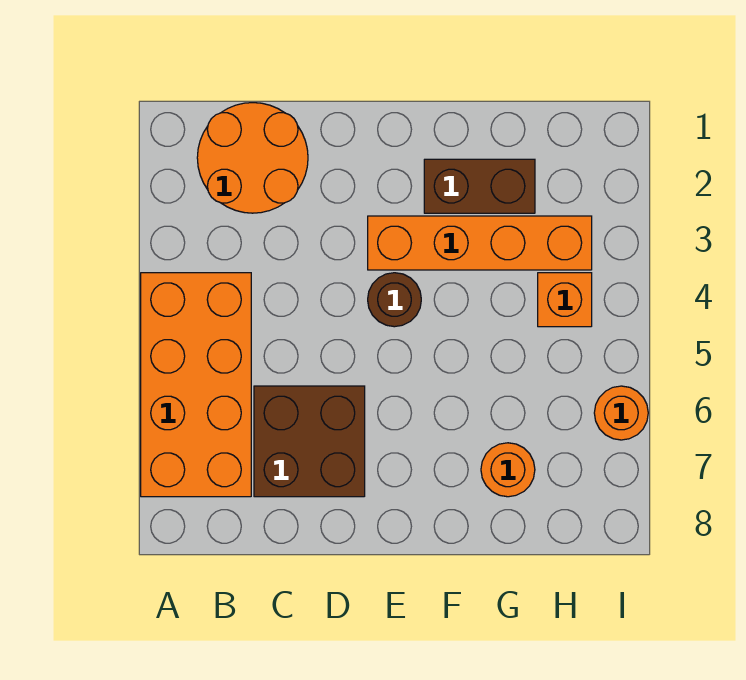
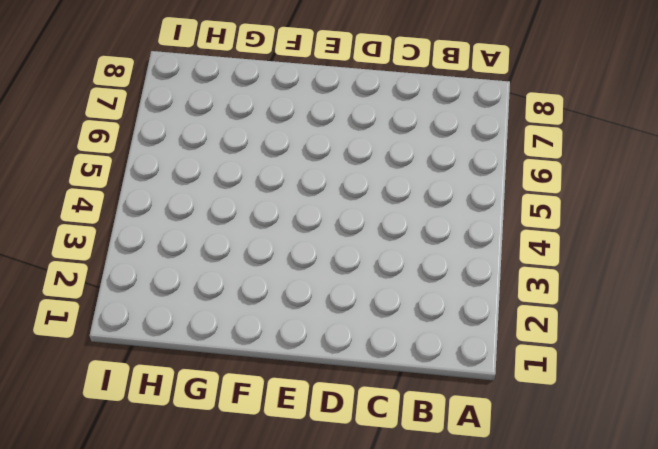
none -> orange 2x4 brick [141,273,251,497]
none -> orange 2x2 round brick [197,103,308,213]

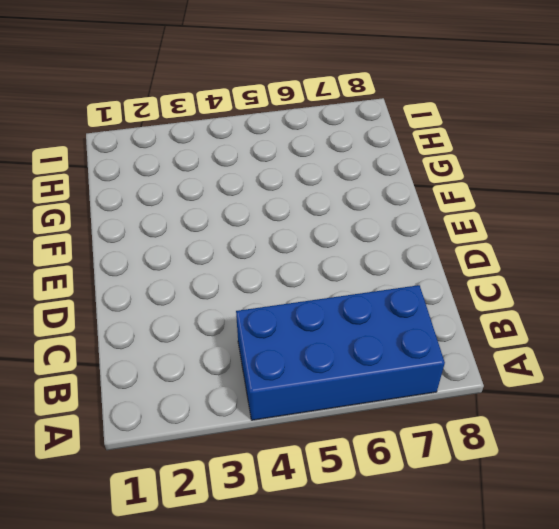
blue 2x4 brick [236,285,445,420] -> orange 2x4 brick [141,273,251,497]
none -> orange 2x2 round brick [197,103,308,213]
none -> brown 2x2 brick [254,386,365,497]

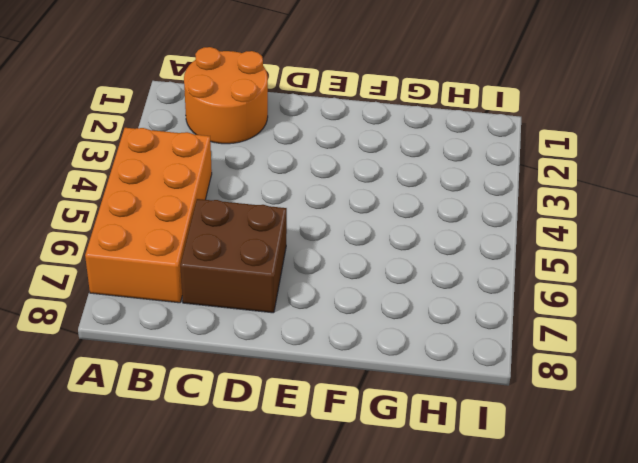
none -> orange 1x4 brick [368,216,592,270]
none -> brown 1x1 round brick [368,273,421,327]

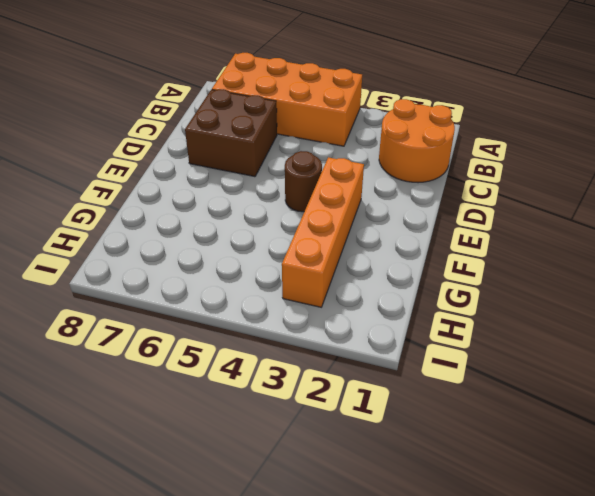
none -> brown 1x2 brick [424,159,535,213]
none -> orange 1x1 round brick [481,443,535,497]

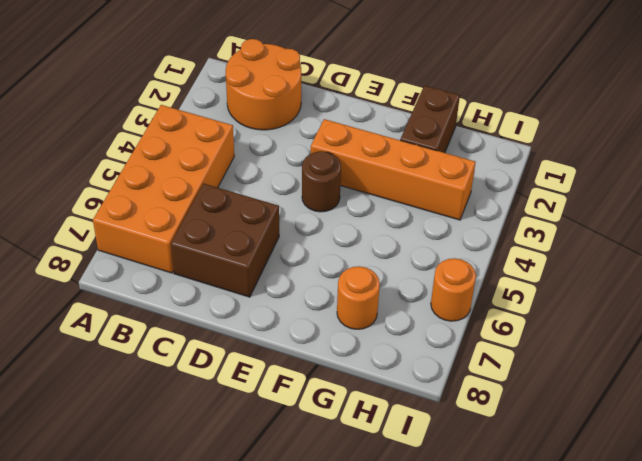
brown 1x2 brick [400,86,460,153] -> brown 1x2 brick turned to [424,159,535,213]
none -> orange 1x1 brick [538,273,592,327]

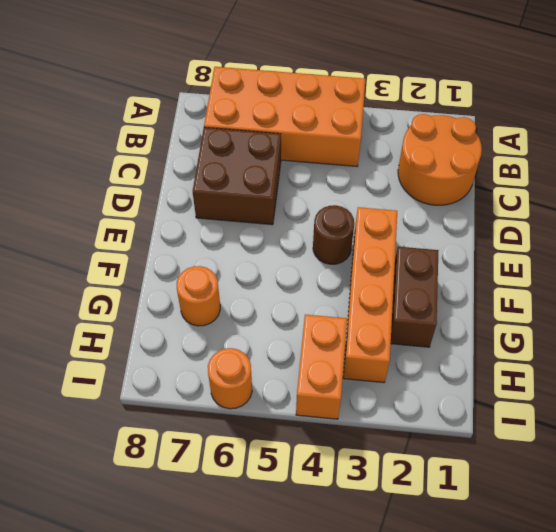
orange 1x2 brick [296,315,347,419] -> orange 1x1 brick [538,273,592,327]

